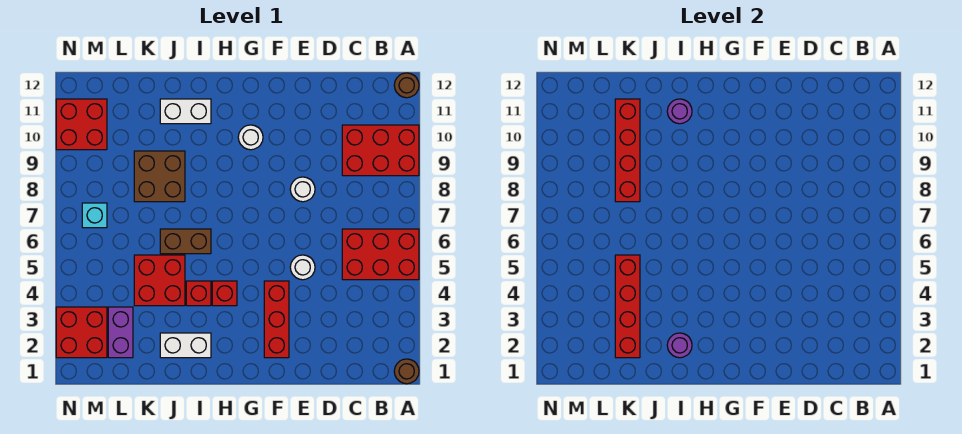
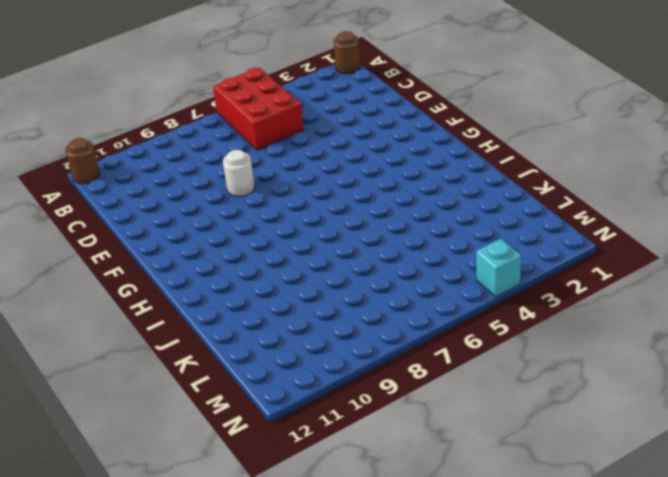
cyan 1x1 brick [476,239,521,297] -> cyan 1x1 brick moved to [82,203,107,228]
none -> red 2x3 brick [342,125,419,176]
none -> white 1x1 round brick [290,255,315,280]
none -> red 1x3 brick [264,281,289,358]

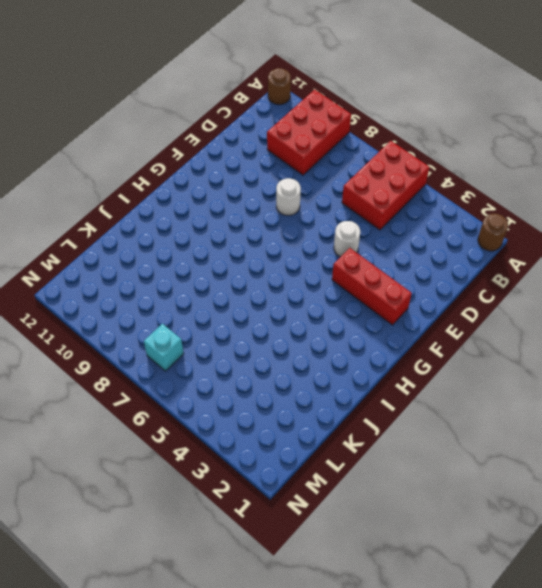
none -> white 1x1 round brick [238,125,263,150]
none -> red 1x1 brick [212,281,237,306]
none -> white 1x2 brick [160,333,211,358]

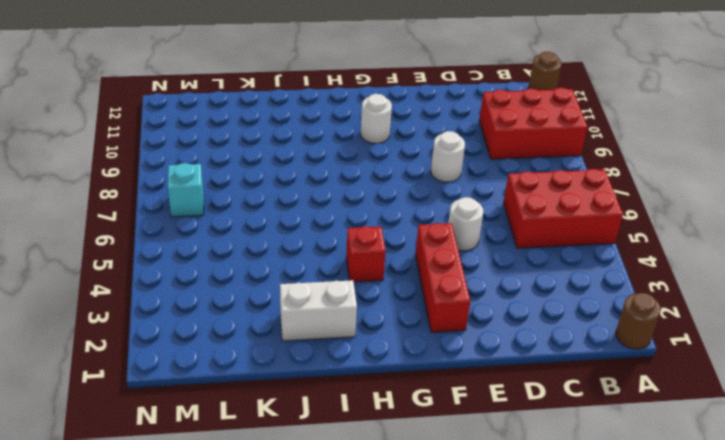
none -> red 1x1 brick [186,281,211,306]
none -> brown 1x2 brick [160,229,211,254]
none -> white 1x2 brick [160,99,211,124]

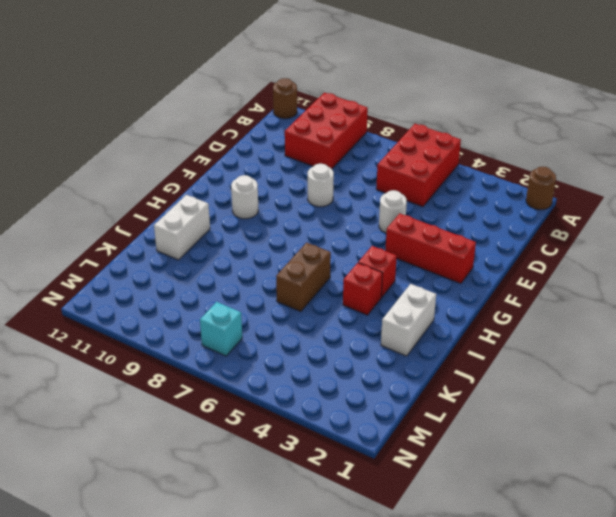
none -> red 2x2 brick [134,255,185,306]
none -> brown 2x2 brick [134,151,185,202]
none -> purple 1x2 brick [108,307,133,358]

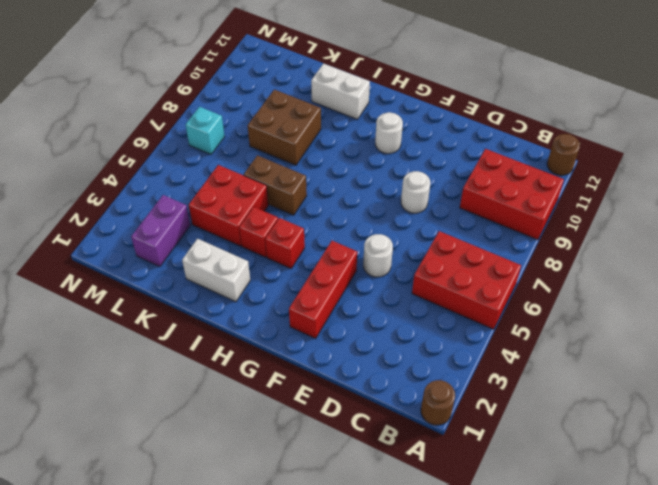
none -> red 2x2 brick [56,307,107,358]
none -> red 2x2 brick [56,99,107,150]
none -> purple 1x1 round brick [667,333,692,358]

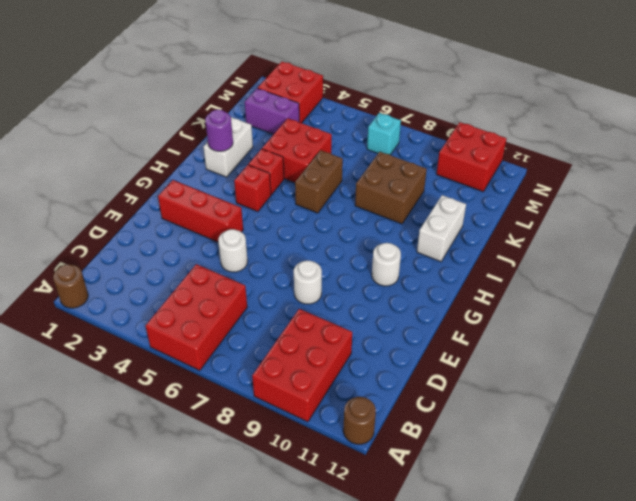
none -> purple 1x1 round brick [667,99,692,124]
none -> red 1x4 brick [615,255,640,358]
none -> red 1x4 brick [615,99,640,202]

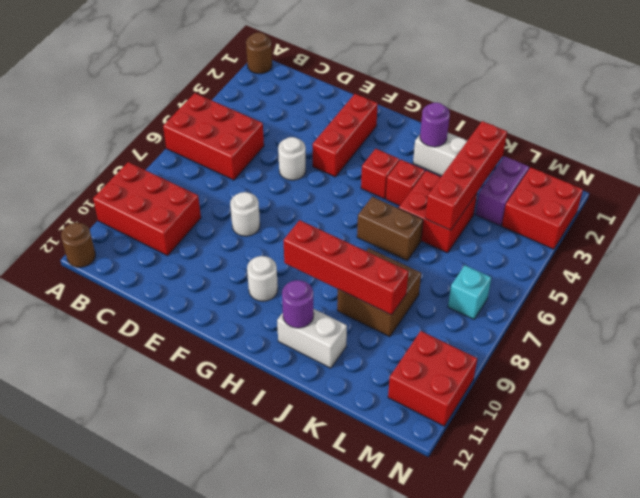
red 1x4 brick [284,220,408,315] -> red 1x4 brick turned to [615,99,640,202]

